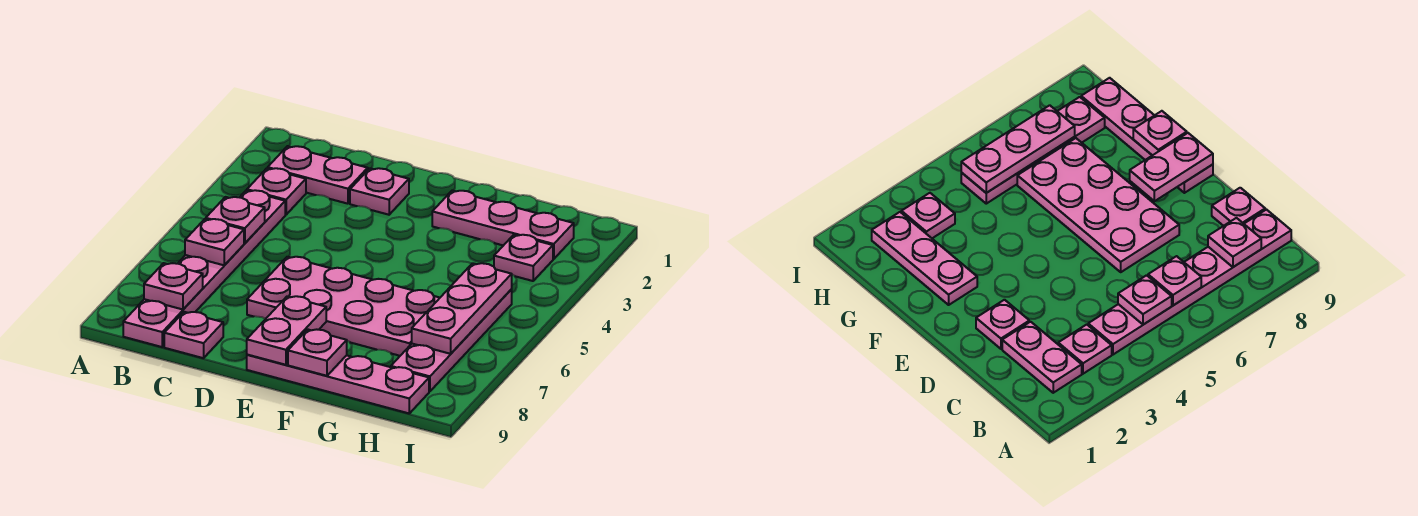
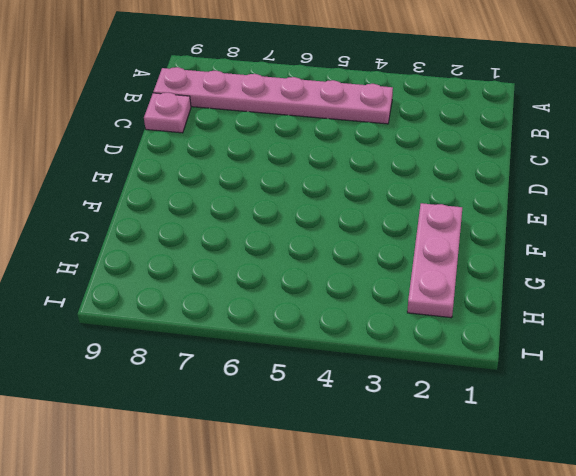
none -> pink 1x2 plate [268,146,368,204]
none -> pink 1x1 plate [247,168,306,215]
none -> pink 1x1 plate [350,168,409,215]

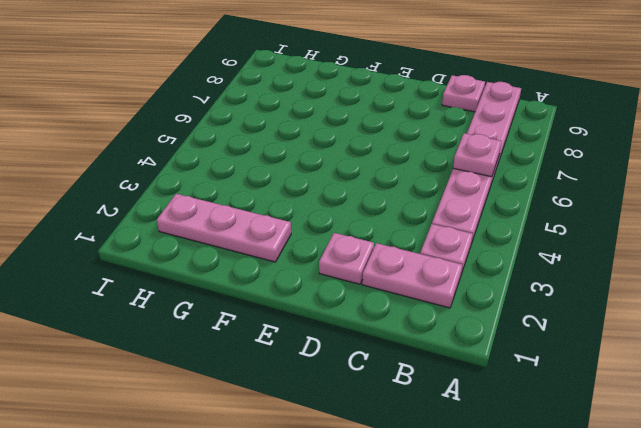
none -> pink 2x4 plate [247,257,440,356]
none -> pink 1x4 plate [247,355,429,413]
none -> pink 1x1 plate [494,235,553,281]

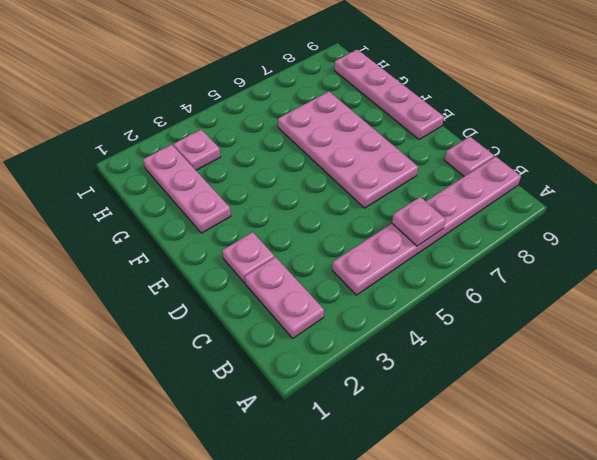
none -> pink 1x1 plate [247,168,306,215]
none -> pink 1x4 plate [391,290,512,391]
none -> pink 1x1 plate [206,197,265,243]

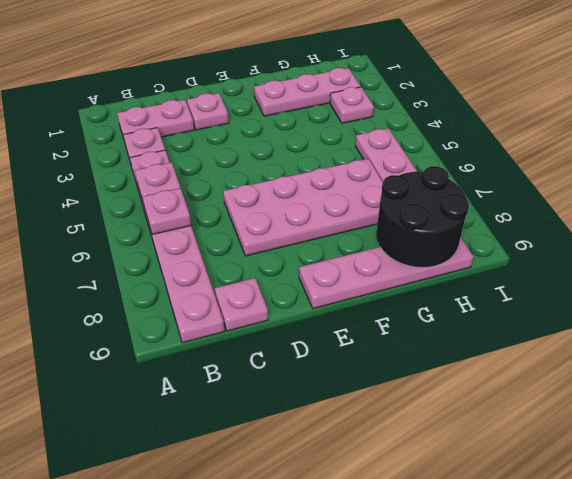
black 2x2 round brick [376,166,469,267] -> none
none -> pink 1x1 plate [144,263,203,309]
none -> pink 1x2 plate [247,296,326,365]
none -> pink 1x1 plate [288,329,347,376]

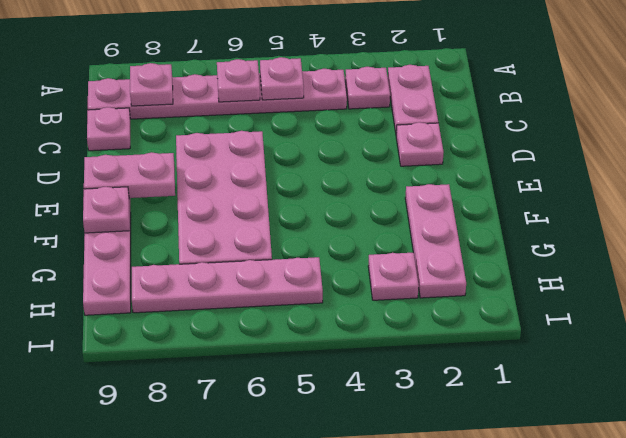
none -> pink 1x3 plate [412,263,512,354]

